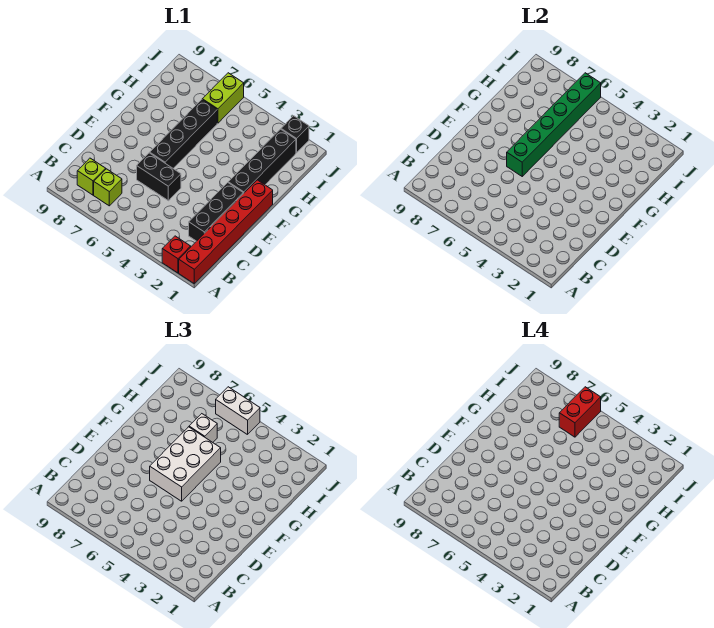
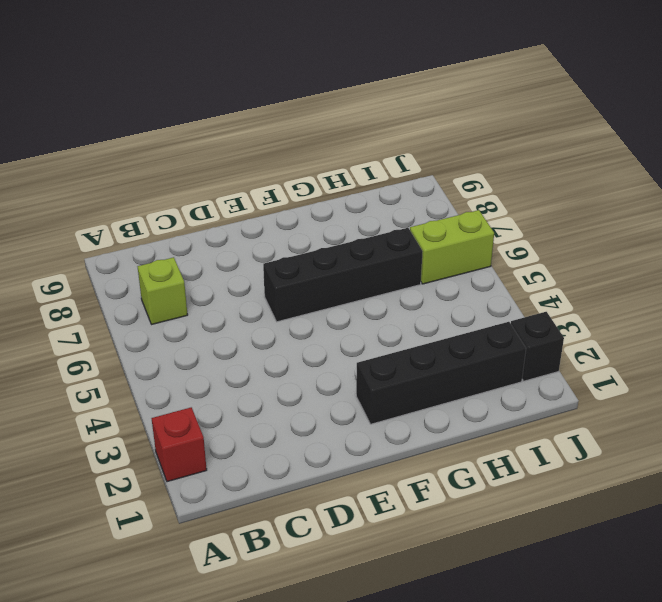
none -> red 1x6 brick [179,180,273,283]
none -> lime 1x1 brick [77,158,106,195]
none -> black 1x3 brick [189,183,243,241]

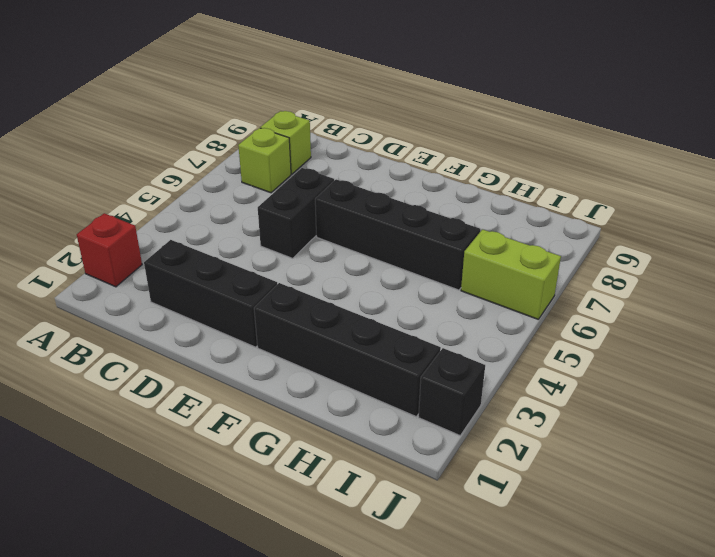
none -> red 1x6 brick [179,180,273,283]
none -> green 1x6 brick [507,73,601,176]
none -> white 2x3 brick [150,427,221,501]

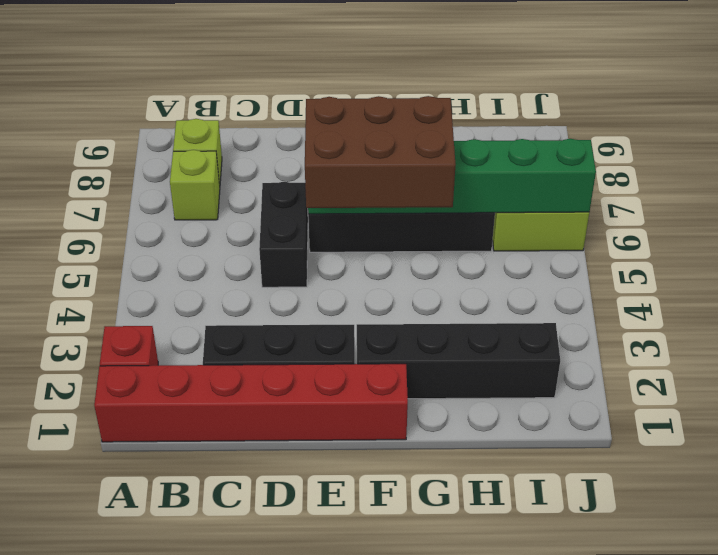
brown 2x3 brick [305,96,455,208] -> white 2x3 brick [150,427,221,501]
none -> black 1x1 brick [281,116,309,153]
none -> white 1x1 brick [189,414,217,442]
none -> white 1x2 brick [216,387,260,435]

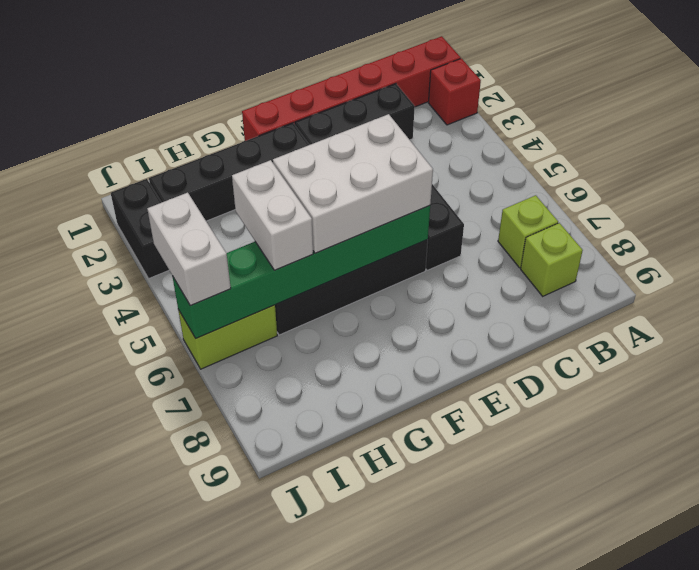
white 1x2 brick [232,160,313,270] -> white 1x1 brick [189,414,217,442]
black 1x2 brick [111,179,169,279] -> black 1x1 brick [281,116,309,153]
none -> red 1x2 brick [559,387,601,437]

